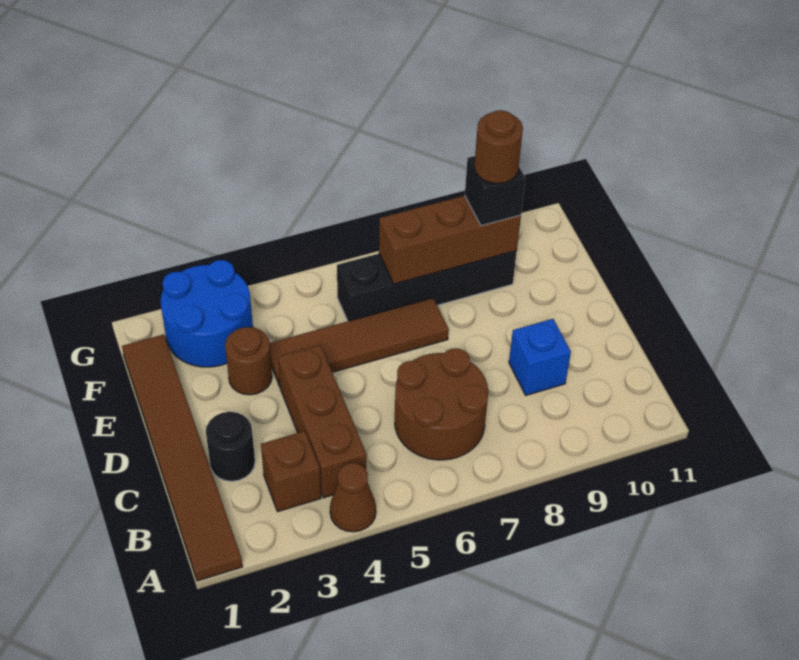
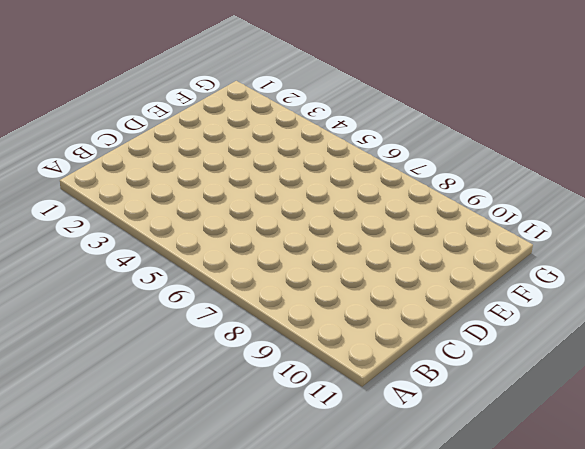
none -> brown 1x6 tile [122,335,242,581]
none -> brown 1x1 cone [330,463,376,532]
none -> brown 1x1 brick [261,431,321,512]

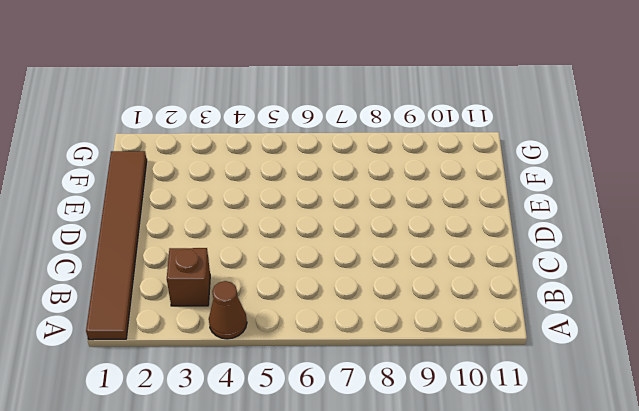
none -> brown 1x3 brick [278,345,366,498]
none -> brown 2x2 round brick [395,348,488,460]
none -> black 1x1 round brick [206,412,255,481]

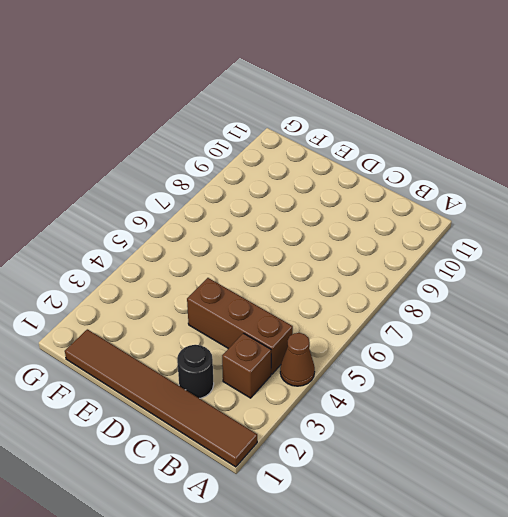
none -> brown 2x2 round brick [395,348,488,460]
none -> blue 1x1 brick [509,319,571,395]
none -> brown 1x1 round brick [225,327,272,395]

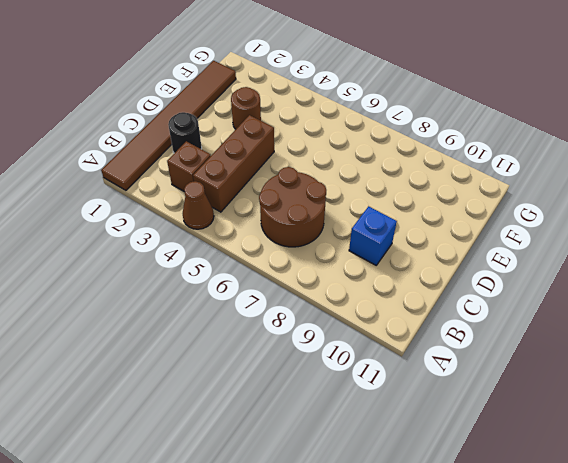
none -> brown 1x4 tile [269,298,449,386]
none -> blue 2x2 round brick [161,260,253,367]
none -> black 1x4 brick [337,251,517,321]

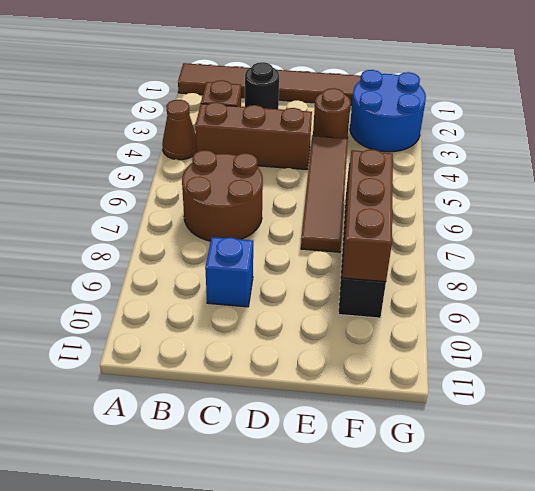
none -> black 1x1 brick [465,156,525,226]
none -> brown 1x1 round brick [474,110,523,184]

